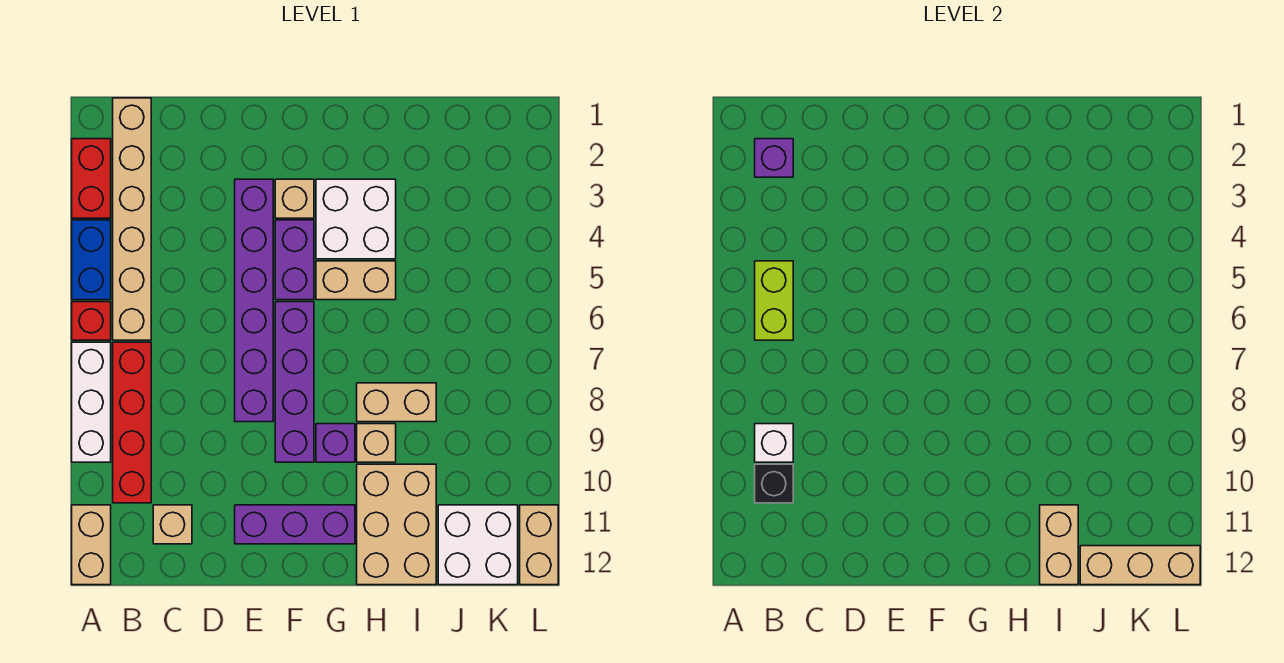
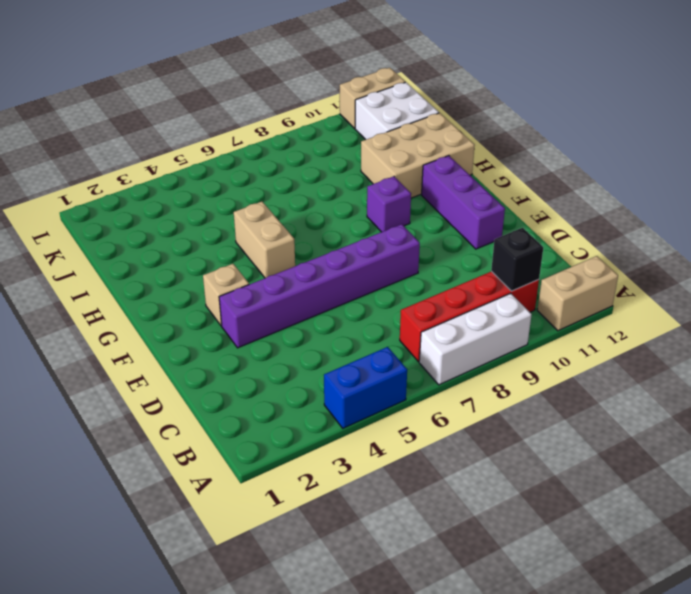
none -> red 1x2 brick [72,139,111,218]
none -> red 1x1 brick [72,302,111,340]
none -> tan 1x6 brick [113,98,151,340]

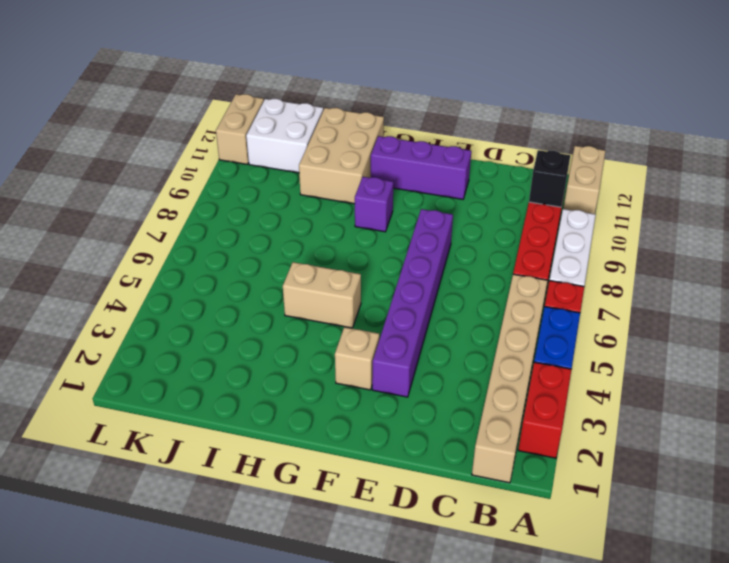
none -> tan 1x1 brick [153,505,192,544]
none -> purple 1x2 brick [275,220,314,300]
none -> purple 1x4 brick [275,302,314,462]

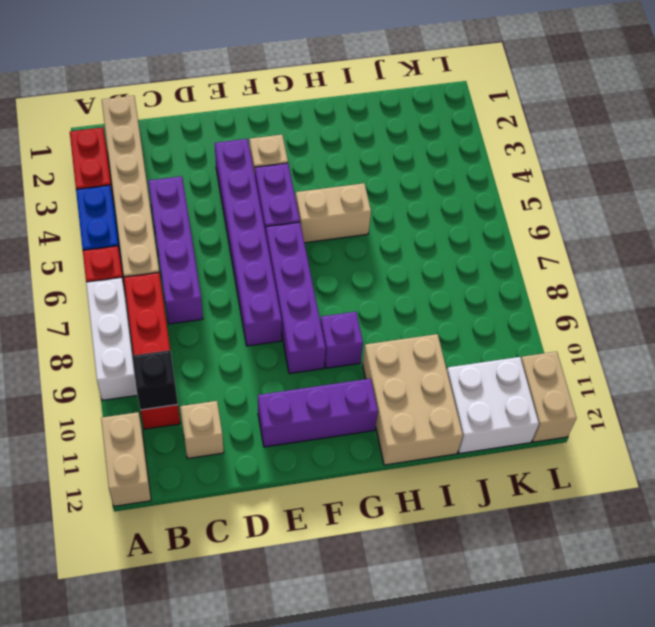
purple 1x4 brick [148,176,203,324] -> none
none -> white 2x2 brick [316,179,396,259]
none -> tan 1x2 brick [357,383,436,422]
none -> tan 1x1 brick [357,424,396,462]

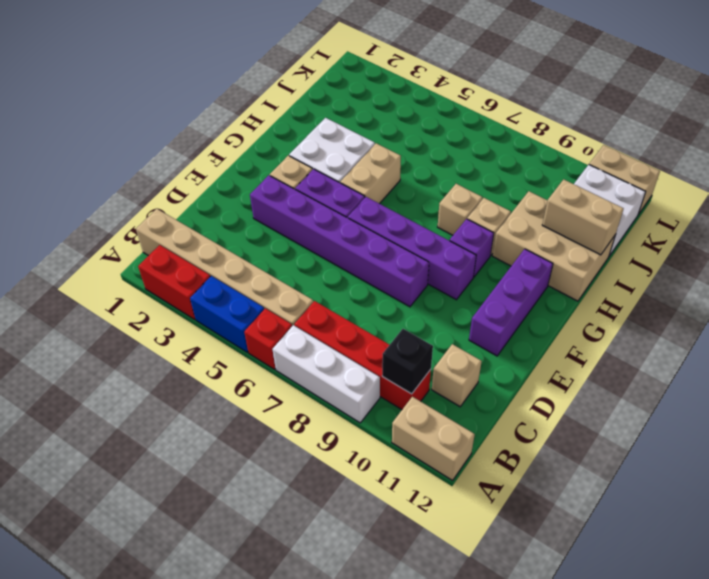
tan 1x1 brick [438,184,482,235] -> tan 1x2 brick [357,383,436,422]
none -> purple 1x1 brick [755,139,793,177]
none -> lime 1x2 brick [755,261,793,340]
none -> white 1x1 brick [755,424,793,462]

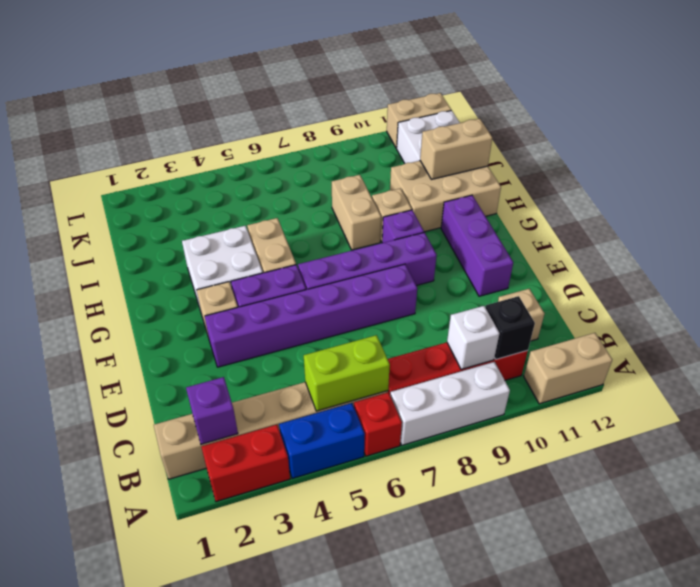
none -> tan 1x3 brick [1080,546,1200,585]

